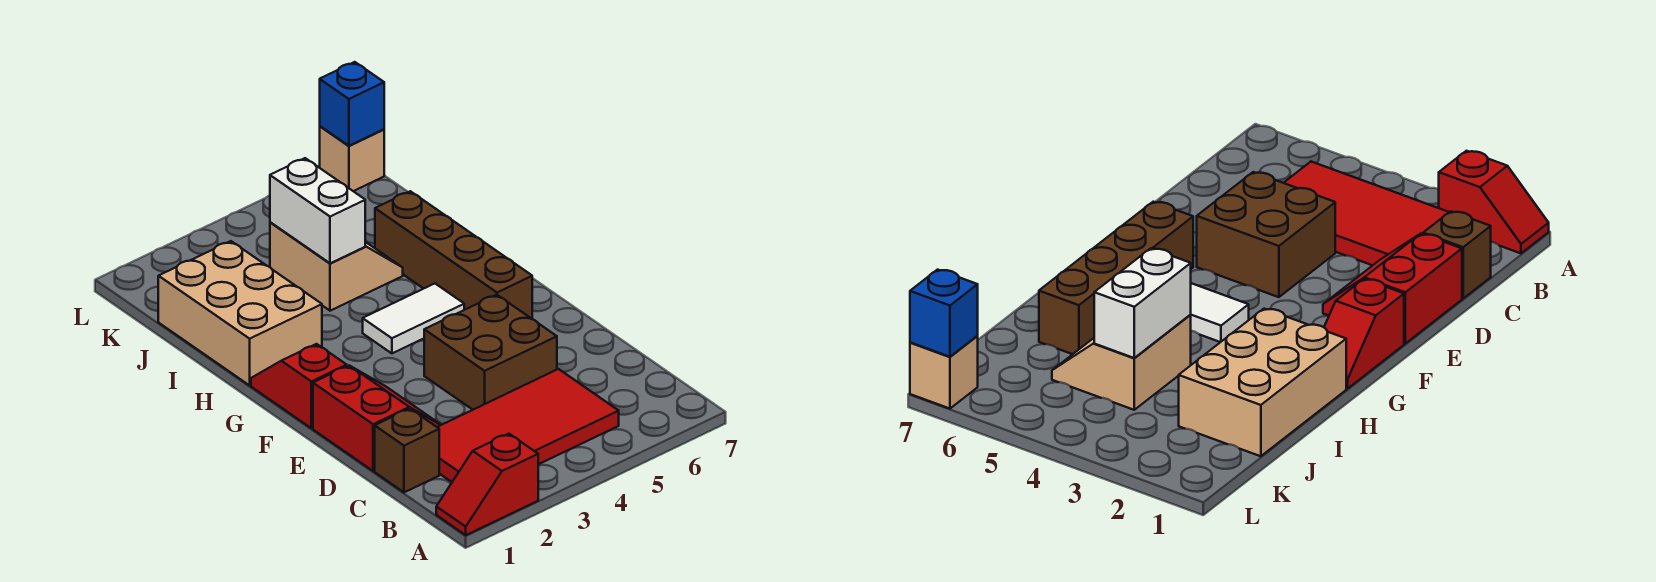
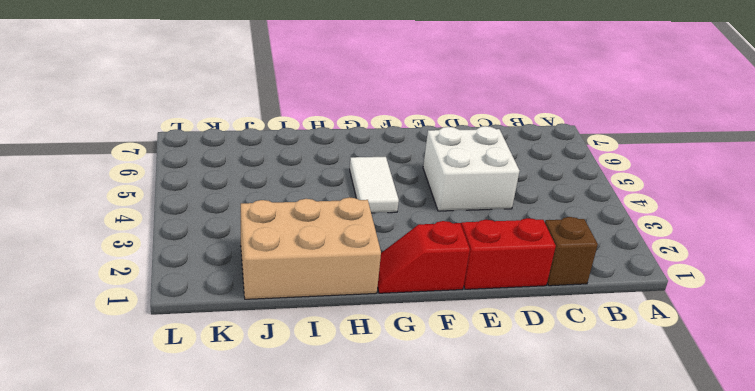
white 2x2 brick [423,126,519,211] -> brown 2x2 brick [424,295,557,410]
none -> red 1x2 slope [436,434,538,535]
none -> red 2x4 tile [437,369,619,482]
none -> brown 1x4 brick [375,191,532,319]

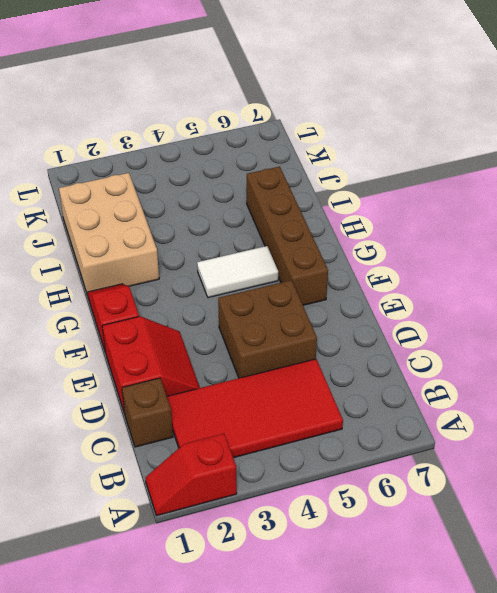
none -> tan 2x2 slope [270,222,403,311]
none -> tan 1x1 brick [320,126,384,191]
none -> white 1x2 brick [270,158,365,263]

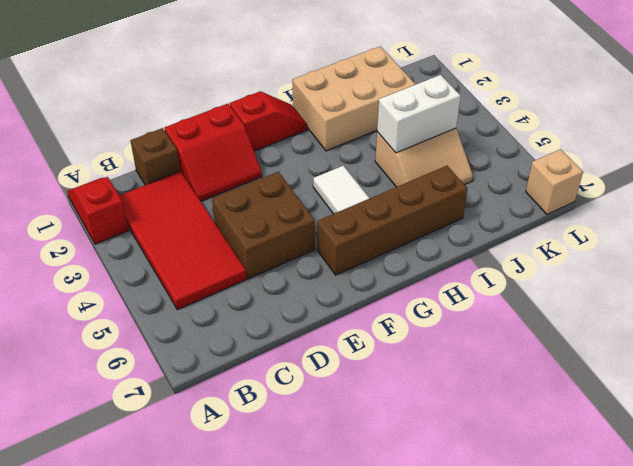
none -> blue 1x1 brick [320,62,384,146]

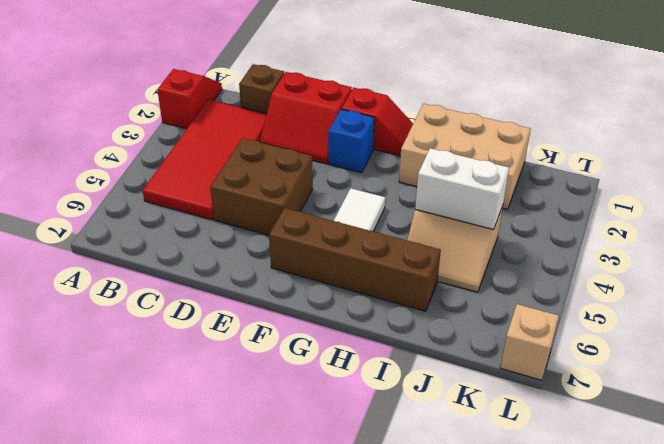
blue 1x1 brick [328,109,374,173] -> blue 1x1 brick moved to [320,62,384,146]

